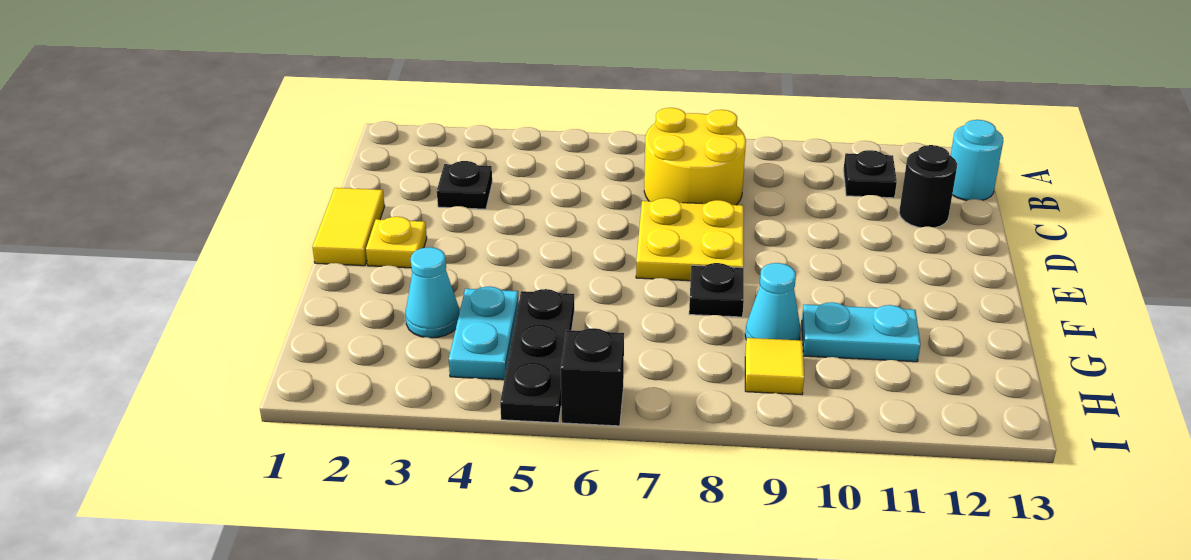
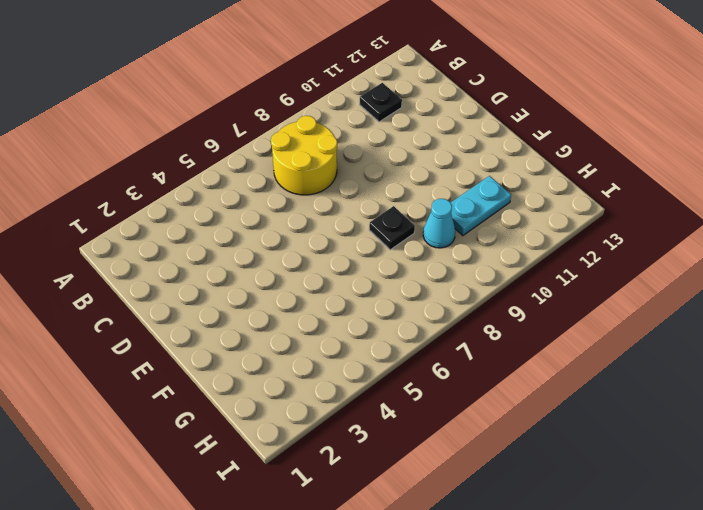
none -> cyan 1x1 round brick [951,120,1003,201]
none -> black 1x1 plate [437,161,492,209]
none -> black 1x1 round brick [899,145,957,228]

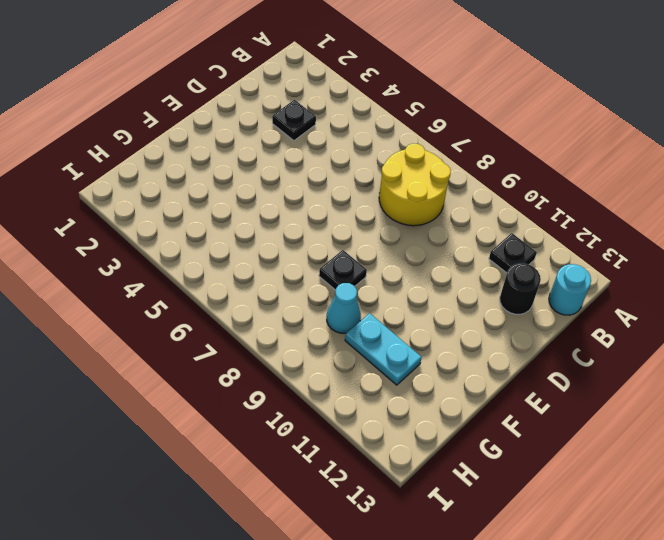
none -> yellow 1x2 tile [313,188,385,266]
none -> yellow 2x2 plate [636,198,744,281]
none -> yellow 1x1 plate [366,217,427,268]

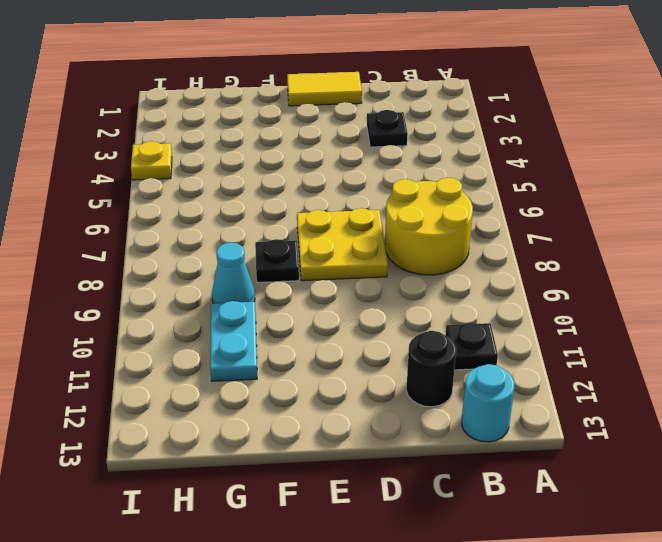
yellow 1x1 plate [131,141,172,180] -> yellow 1x1 plate moved to [366,217,427,268]
none -> cyan 1x1 cone [406,247,459,338]
none -> cyan 1x2 plate [449,286,519,380]
none -> black 1x3 plate [500,289,574,423]

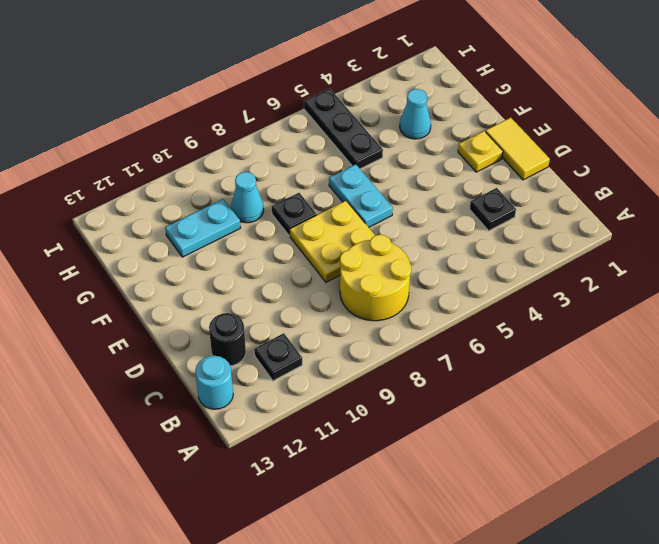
cyan 1x2 plate [329,164,393,227] -> cyan 1x2 plate moved to [449,286,519,380]
none -> yellow 1x1 tile [745,338,804,395]
none -> black 1x1 brick [561,328,624,426]

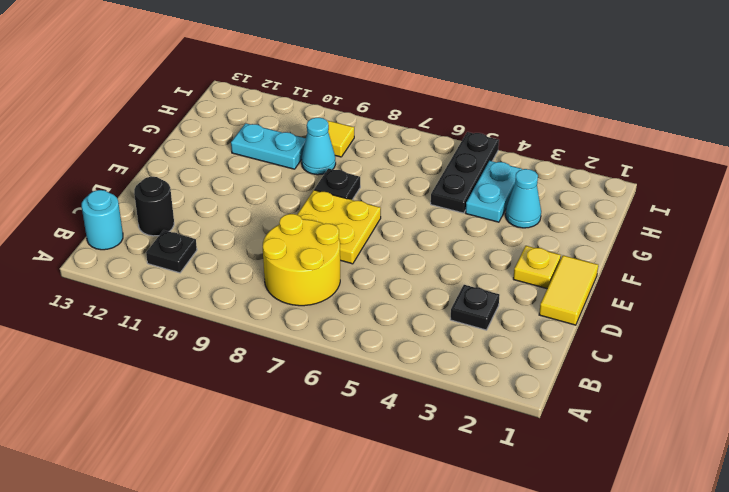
none -> black 1x1 brick [561,328,624,426]

